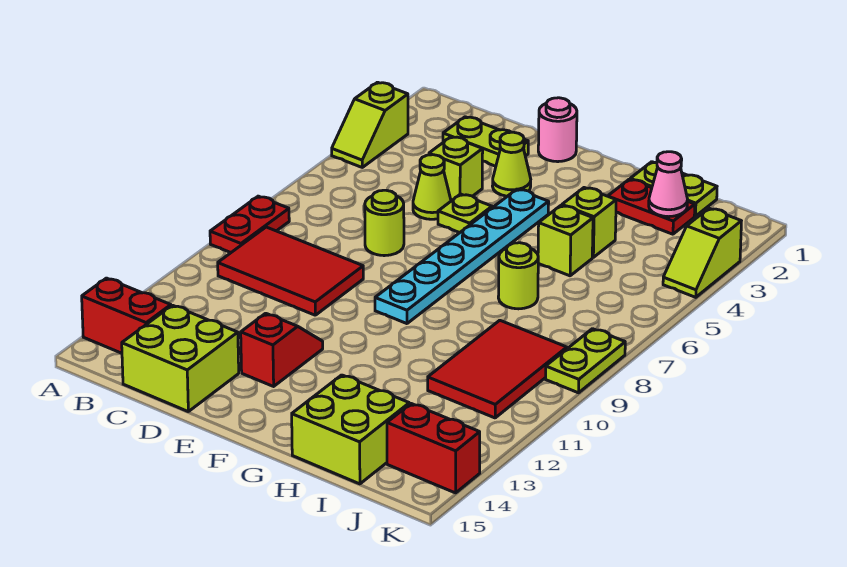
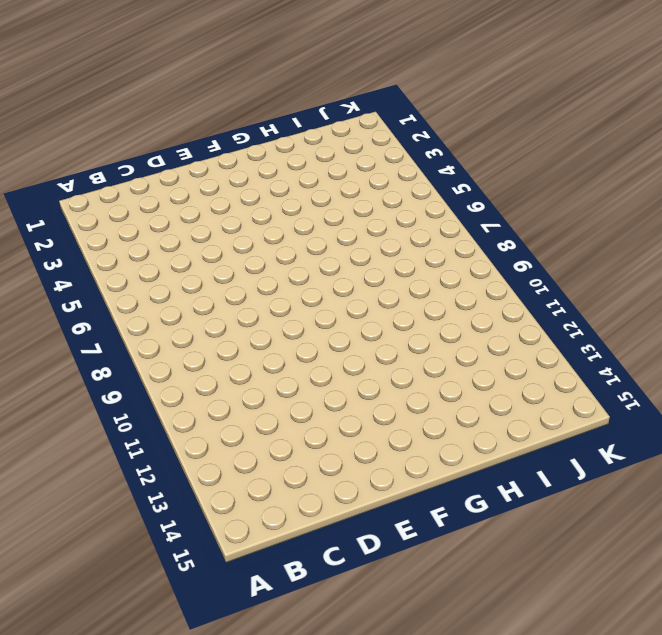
none -> lime 1x2 slope [332,82,408,167]
none -> red 1x2 plate [210,196,289,253]
none -> red 1x2 brick [82,278,171,353]

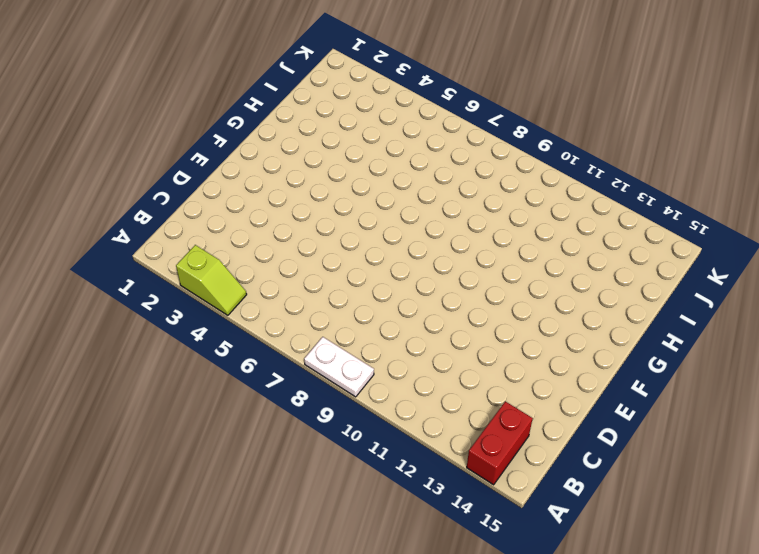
white 1x2 plate [304,337,374,397] -> red 1x2 plate [210,196,289,253]
none -> red 2x3 tile [218,227,363,315]
none -> lime 1x2 plate [443,117,528,166]
none -> lime 2x2 brick [122,305,239,411]

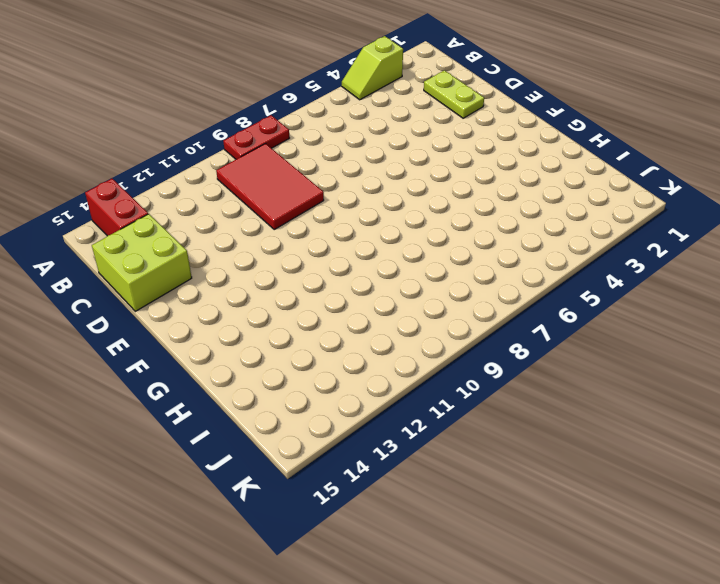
none -> lime 1x1 brick [429,137,483,201]
none -> lime 1x1 cone [413,155,451,219]
none -> lime 1x1 round brick [365,190,404,256]

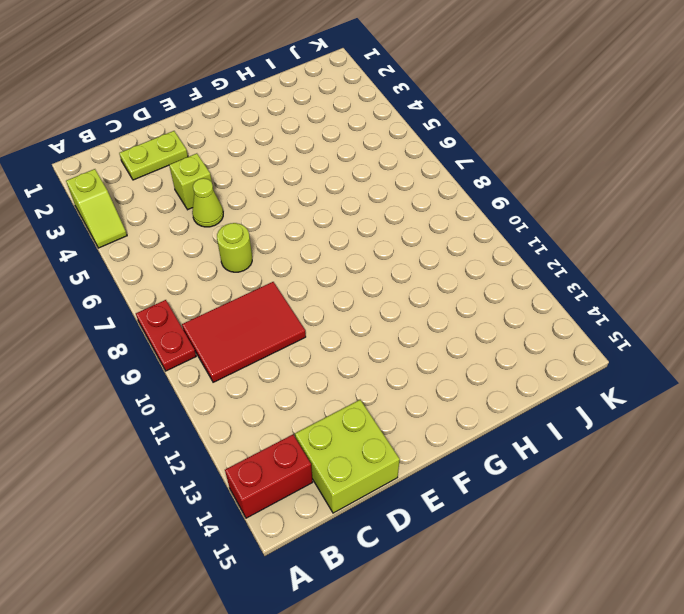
none -> pink 1x1 round brick [538,98,577,162]
none -> lime 1x1 cone [493,132,531,196]
none -> lime 1x1 plate [438,194,492,233]

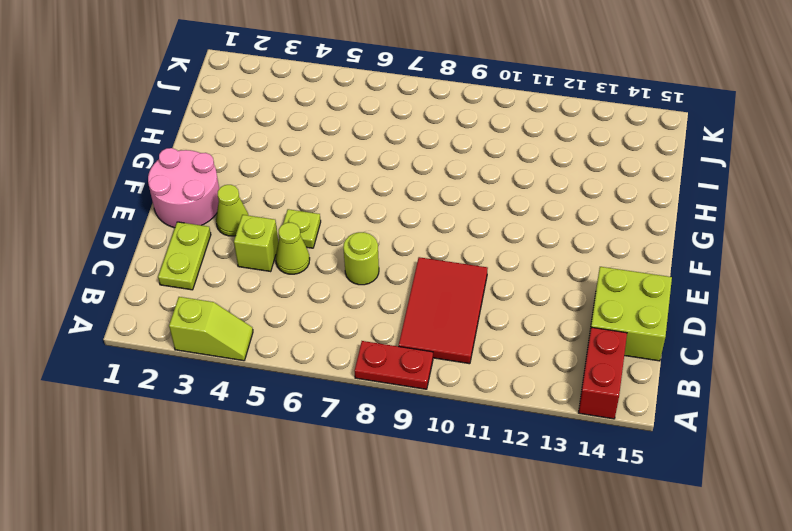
pink 2x2 round brick [148,148,219,228] -> pink 1x1 round brick [538,98,577,162]
none -> red 1x2 slope [241,313,323,386]
none -> cyan 1x6 plate [375,189,549,324]
none -> lime 1x2 plate [630,162,717,216]

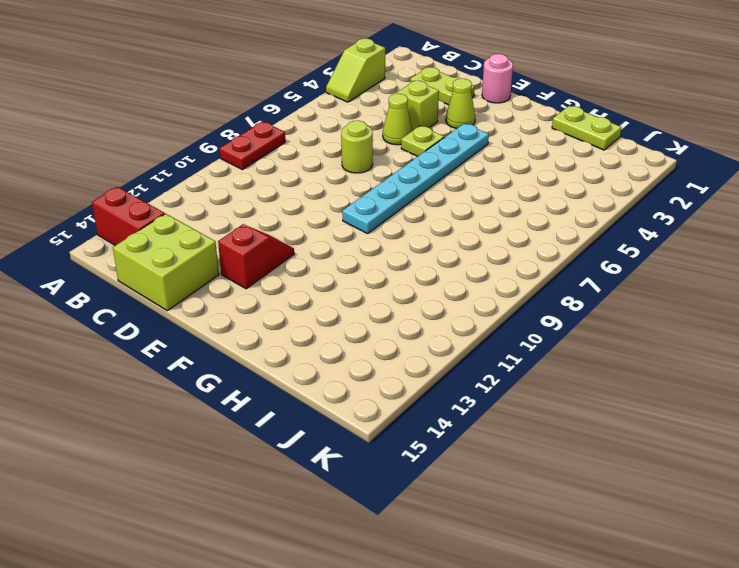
none -> red 2x3 tile [218,227,363,315]
none -> red 1x2 plate [608,179,695,234]
none -> lime 1x1 brick [562,188,616,257]

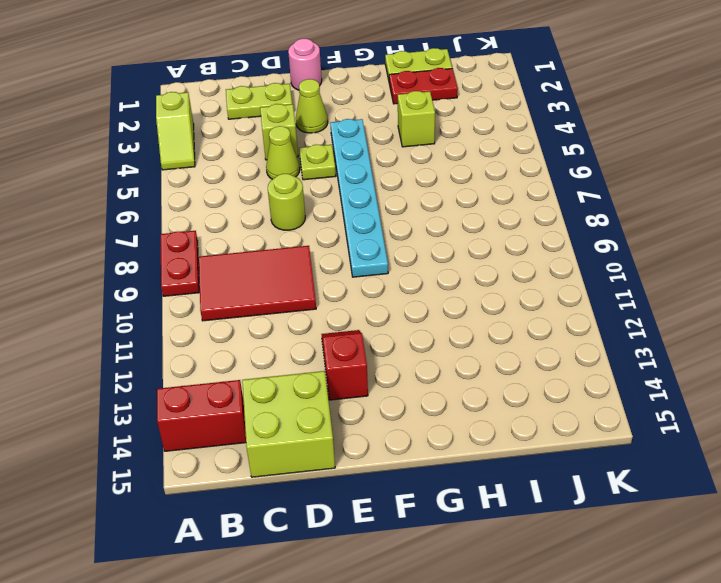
none -> lime 1x1 brick [538,206,593,276]
none -> lime 1x1 round brick [498,243,538,309]
none -> lime 2x2 brick [292,375,409,484]

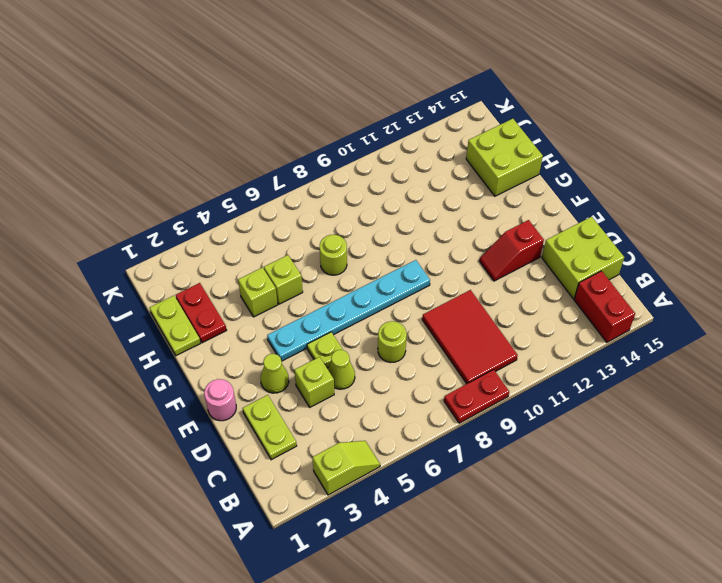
none -> red 2x3 tile [428,320,567,418]
none -> red 1x2 brick [387,404,480,493]
none -> lime 1x2 slope [663,208,741,297]

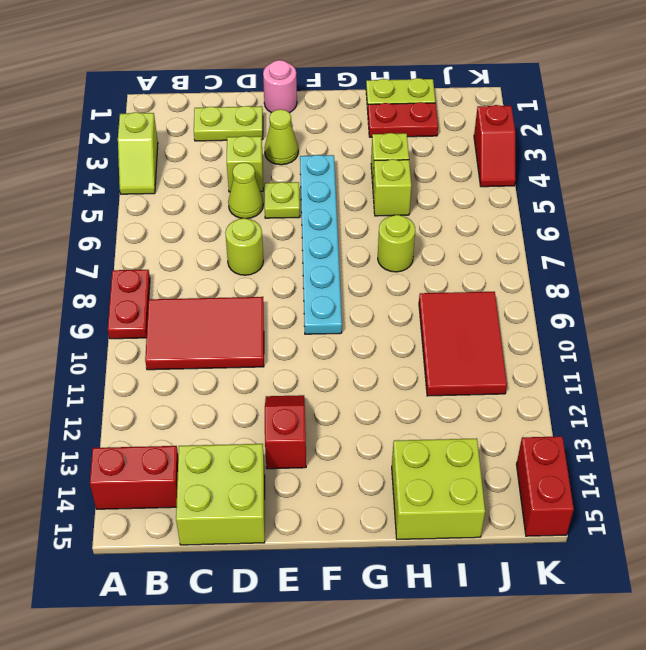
red 1x2 slope [474,105,515,187] -> lime 1x2 slope [663,208,741,297]
red 1x2 brick [516,436,574,536] -> red 1x2 brick turned to [387,404,480,493]
none -> lime 1x2 plate [546,329,625,393]
none -> pink 1x1 cone [649,152,688,217]

